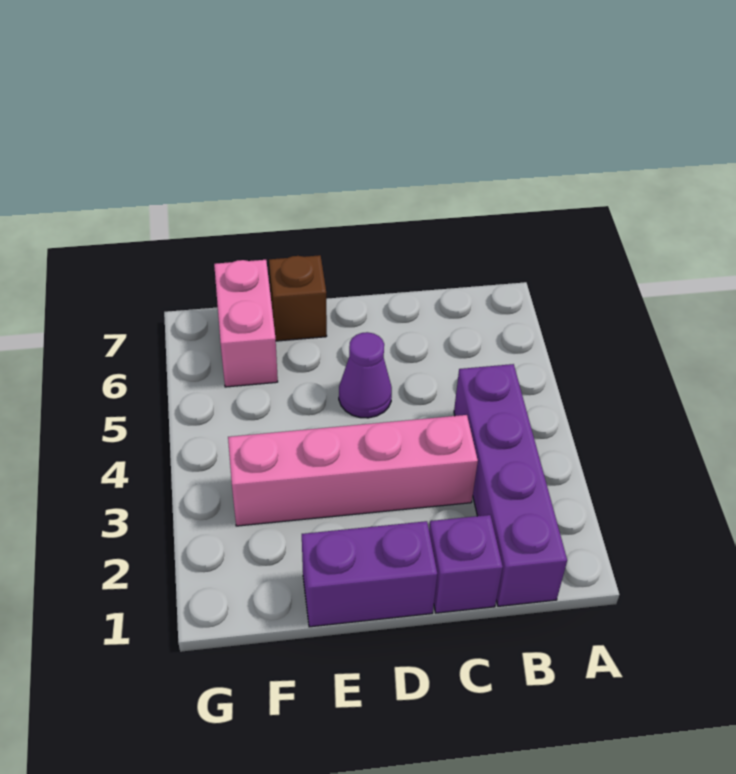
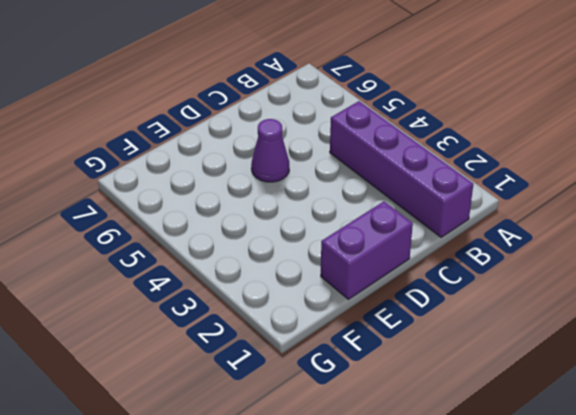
none -> purple 1x1 brick [429,515,503,613]
none -> pink 1x4 brick [228,415,478,526]

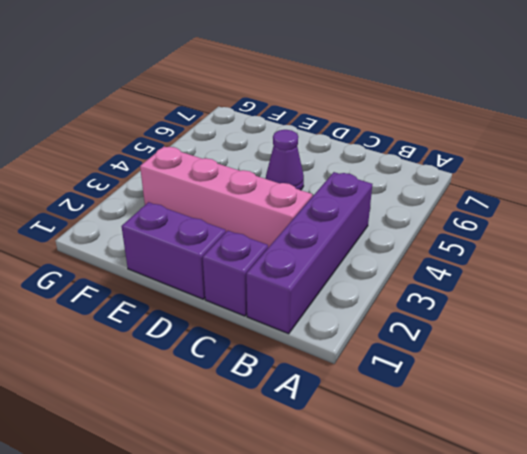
none -> brown 1x1 brick [269,255,327,341]
none -> pink 1x2 brick [214,260,278,387]

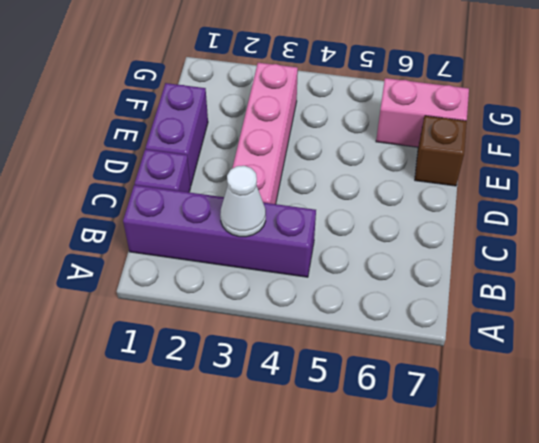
white 1x1 cone [220,166,266,237] -> none
none -> purple 1x1 cone [339,332,392,418]

